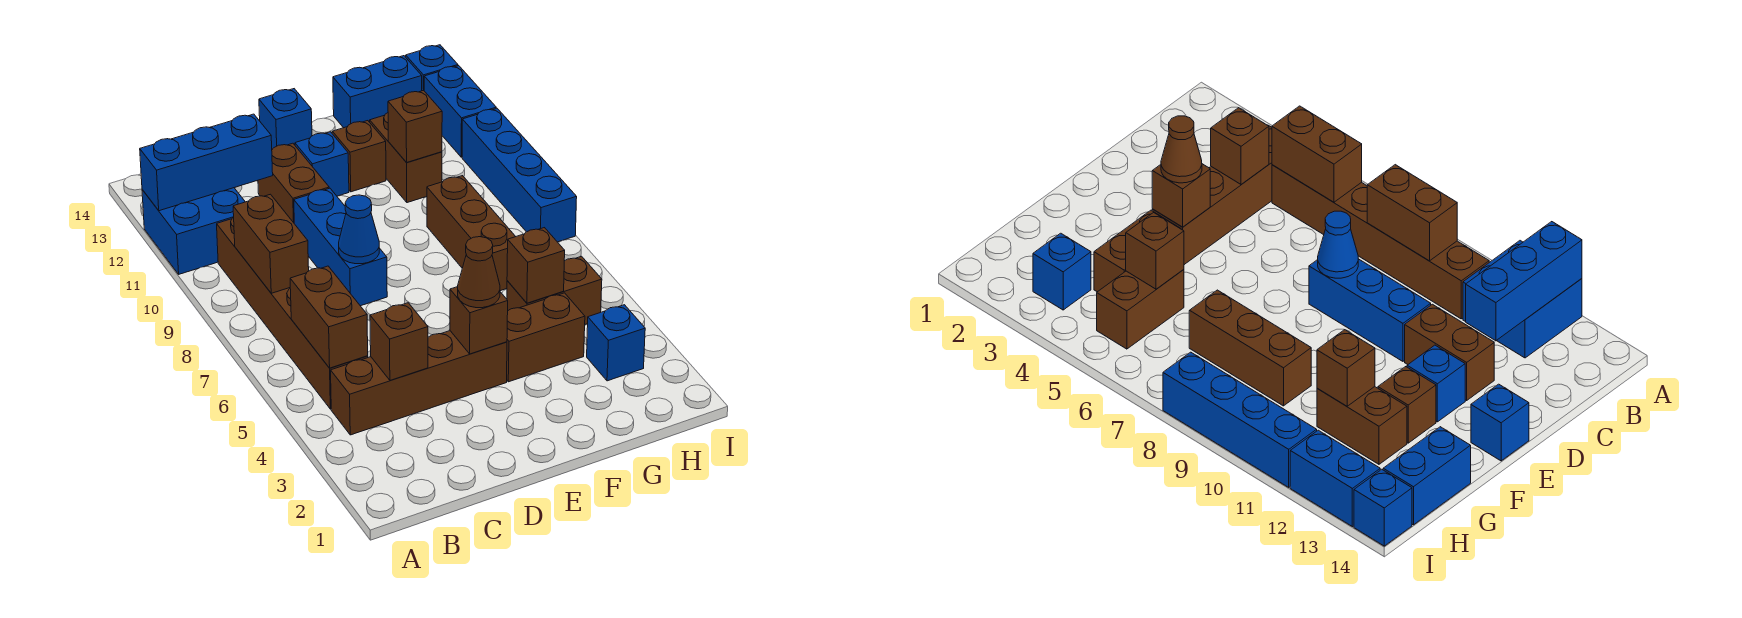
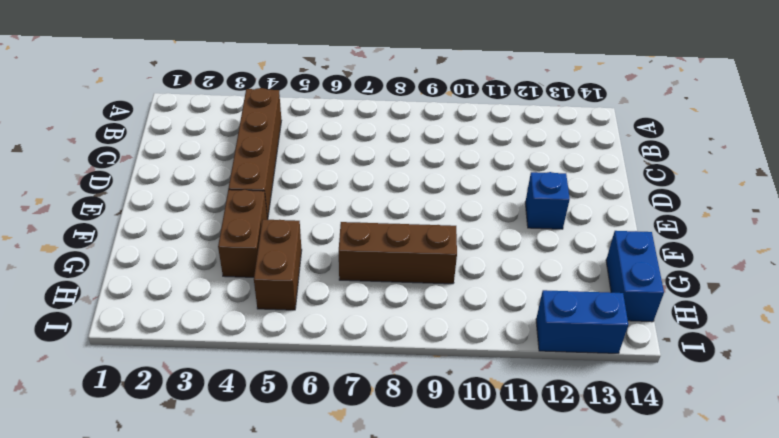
none -> blue 2x2 brick [142,188,245,274]
none -> brown 1x6 brick [217,217,368,409]
none -> blue 1x3 brick [294,188,387,306]

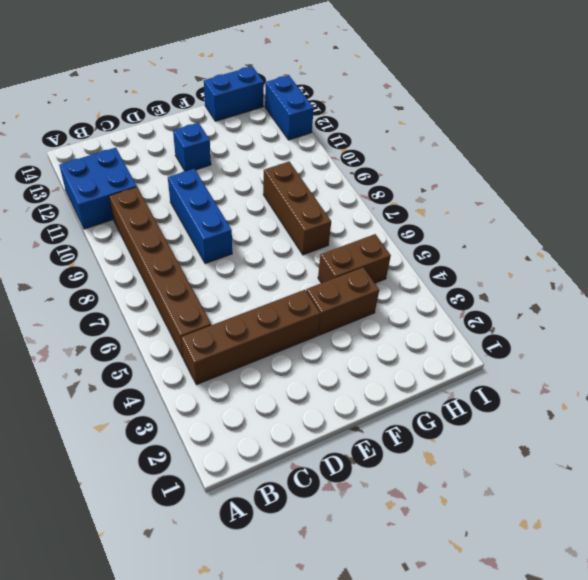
none -> brown 1x2 brick [258,143,329,223]
none -> blue 1x1 brick [259,89,312,149]
none -> brown 1x1 brick [332,121,386,192]

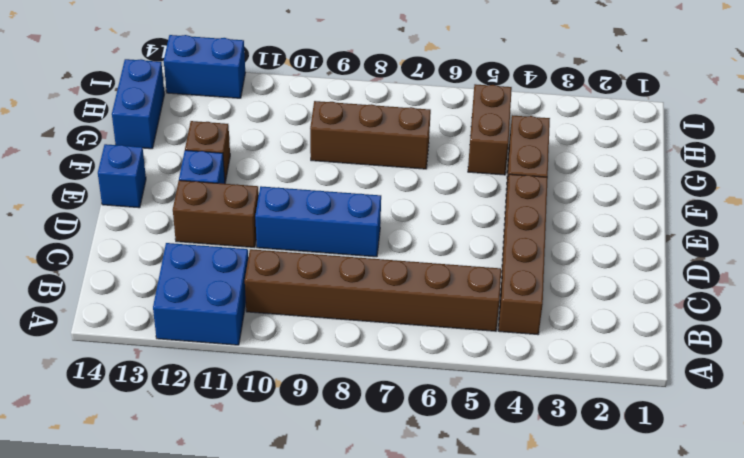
none -> brown 1x2 brick [370,113,442,203]
none -> blue 1x1 brick [587,305,645,381]
none -> blue 1x4 brick [462,108,577,242]

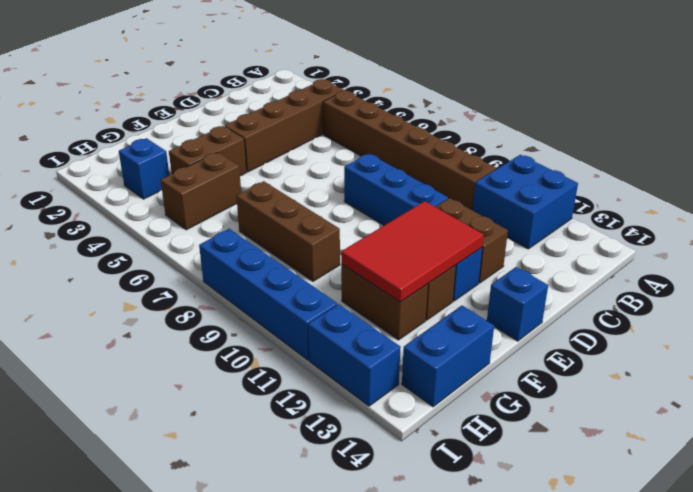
red 2x3 tile [341,201,484,302] -> brown 1x1 brick [388,90,442,163]
none -> blue 1x1 brick [406,45,458,91]
none -> blue 1x3 brick [140,114,273,211]
none -> brown 1x2 brick [290,266,368,368]

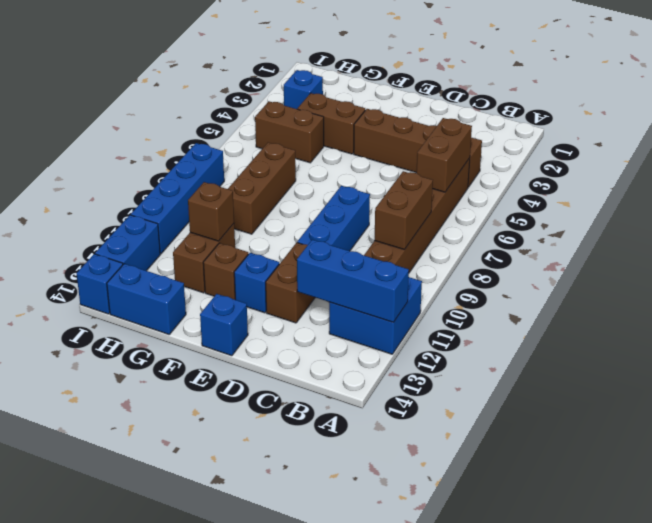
none -> brown 1x1 brick [370,303,428,381]
none -> blue 1x1 cone [339,195,379,264]
none -> brown 1x1 brick [450,287,508,354]

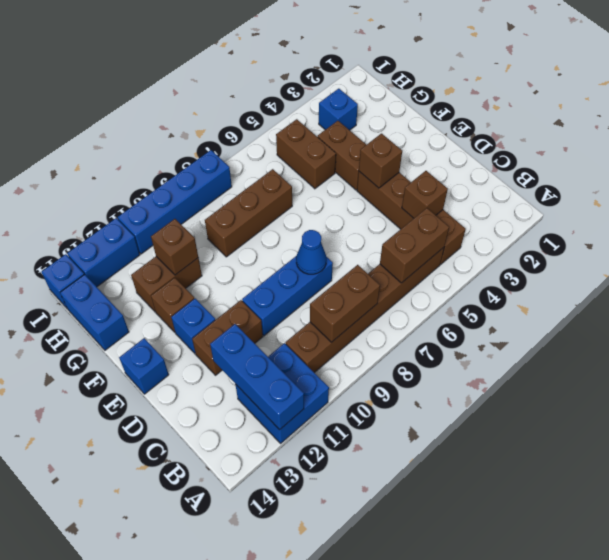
none -> brown 1x1 brick [507,228,565,303]
none -> brown 1x1 cone [458,237,500,308]

